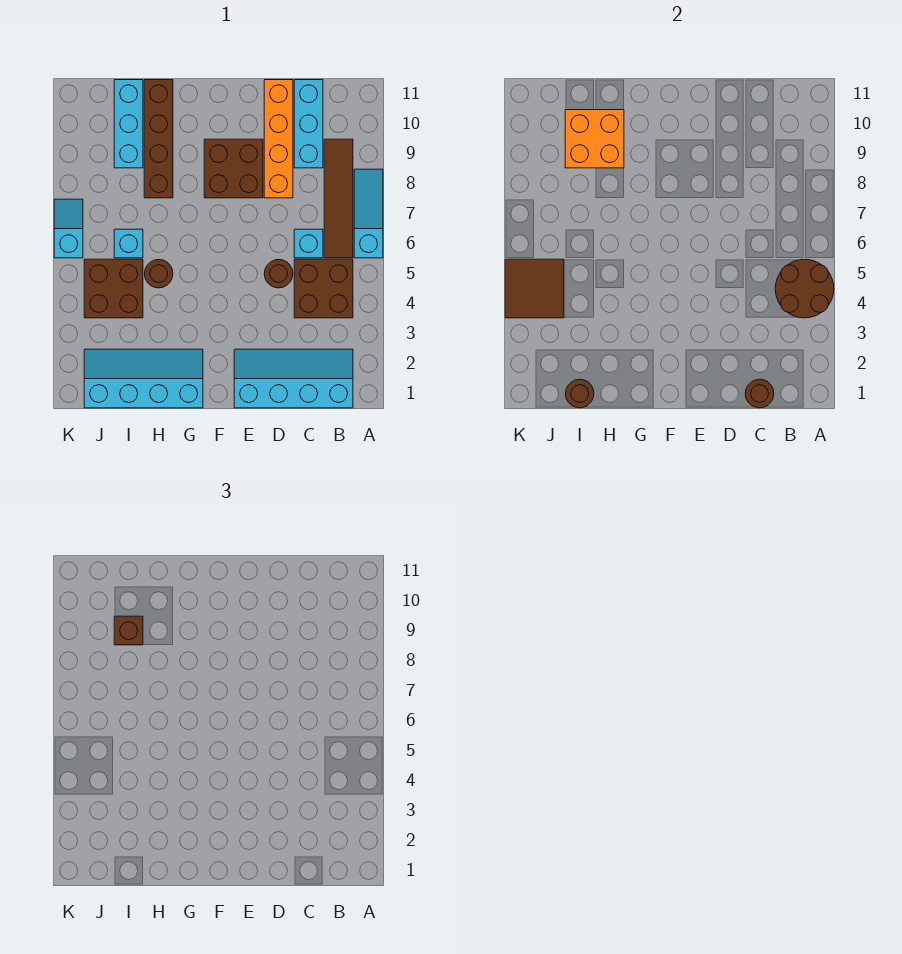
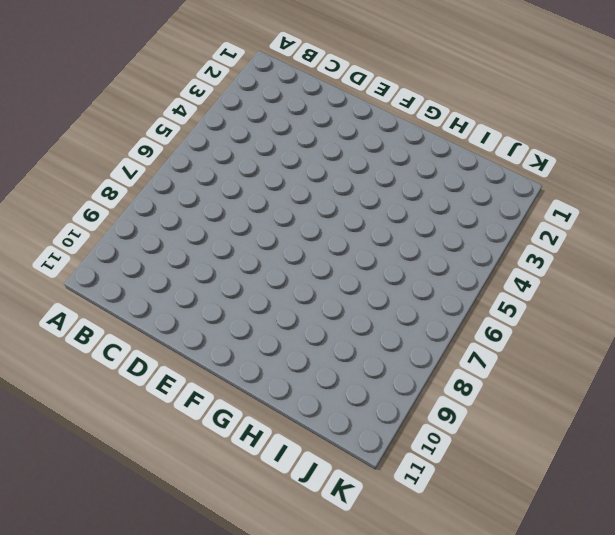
none -> cyan 1x3 slope [354,169,383,258]
none -> cyan 2x4 slope [234,349,353,408]
none -> brown 2x2 brick [294,259,353,318]

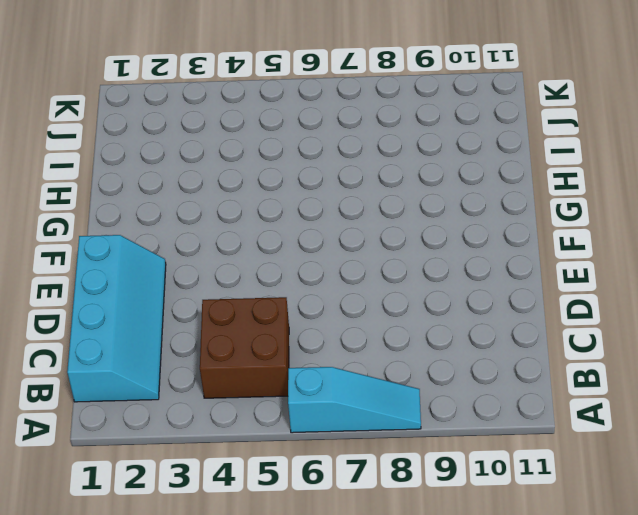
none -> brown 1x4 tile [324,139,353,258]
none -> cyan 1x1 brick [294,229,323,258]
none -> cyan 1x3 brick [294,80,323,168]

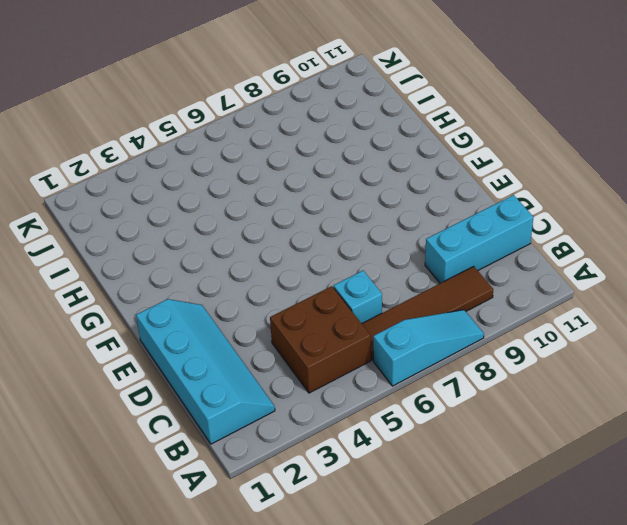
none -> brown 1x1 round brick [264,259,293,288]
none -> orange 1x4 brick [264,80,293,198]
none -> brown 2x2 brick [204,139,263,198]

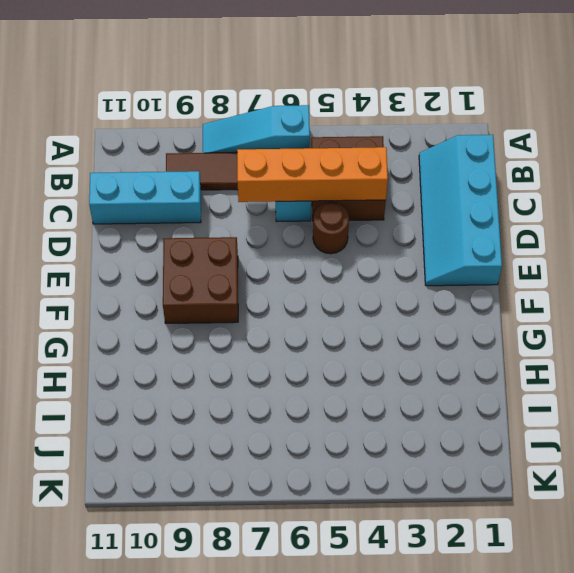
orange 1x4 brick [237,147,388,202] -> orange 1x4 brick moved to [264,80,293,198]
none -> cyan 2x4 slope [84,349,203,408]
none -> brown 1x1 round brick [144,259,173,288]
none -> brown 1x4 brick [144,80,173,198]

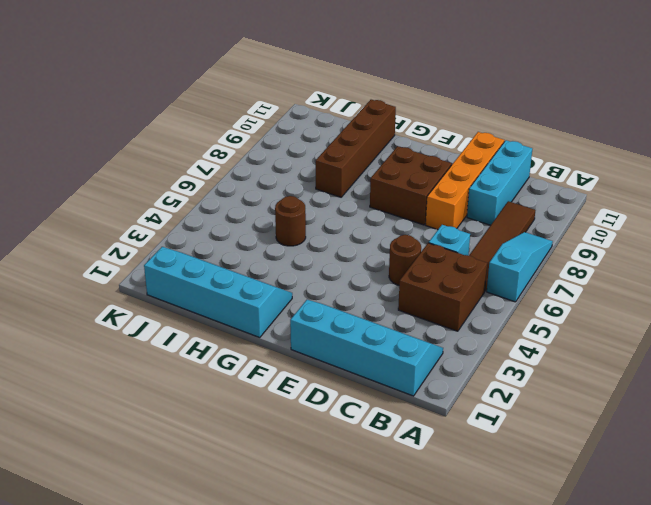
none -> brown 2x2 brick [84,259,143,318]
none -> cyan 1x1 brick [114,229,143,258]
none -> cyan 1x3 brick [114,80,143,168]

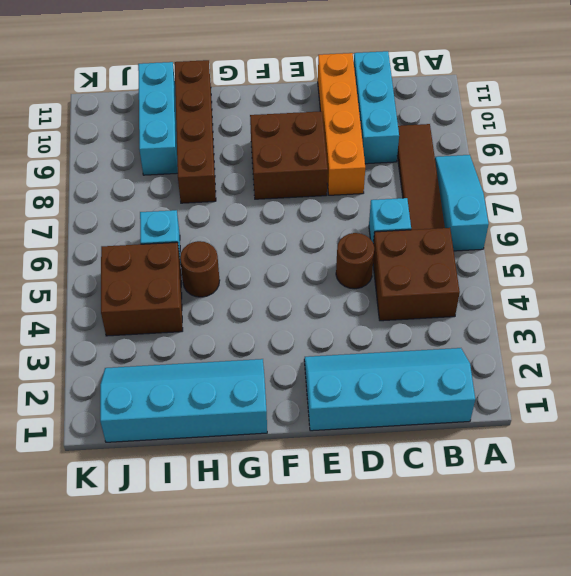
none -> cyan 1x2 slope [54,199,83,258]
none -> brown 2x2 round brick [775,259,834,318]
none -> brown 1x1 round brick [745,379,774,408]

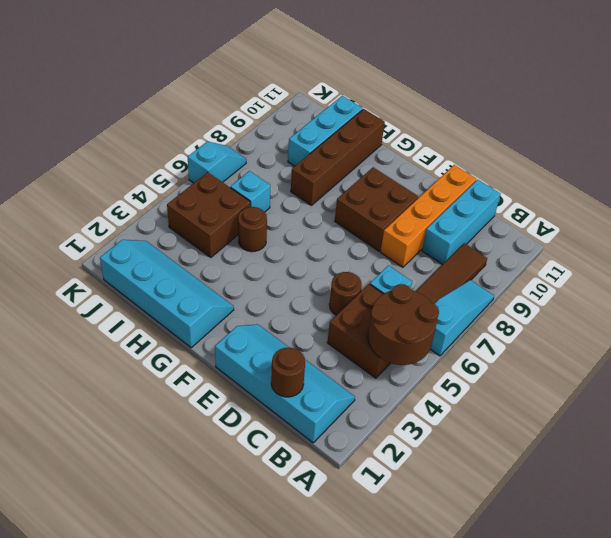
none -> orange 2x2 brick [565,110,624,168]
none -> brown 1x1 round brick [565,379,594,408]
none -> brown 2x2 tile [505,259,564,318]

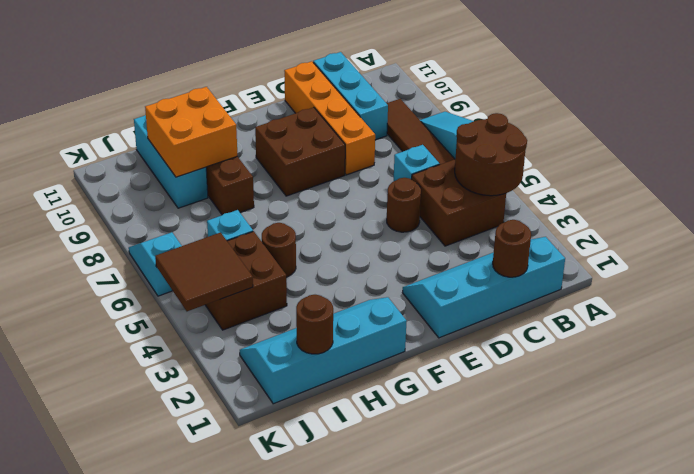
none -> brown 1x1 brick [114,616,143,645]

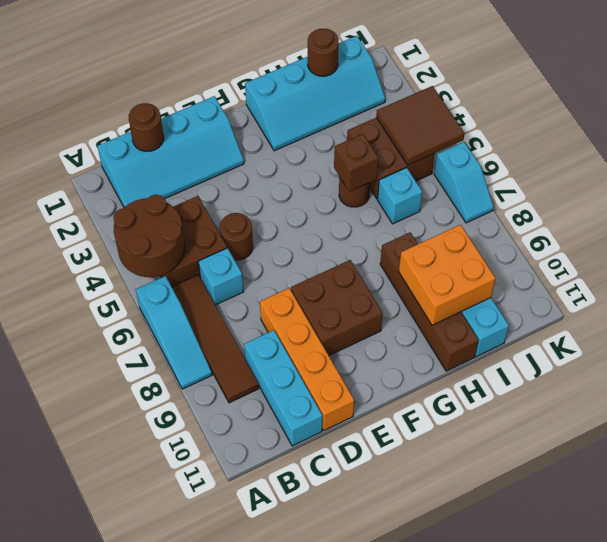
brown 1x1 brick [334,134,379,191] -> brown 1x1 brick moved to [114,616,143,645]

